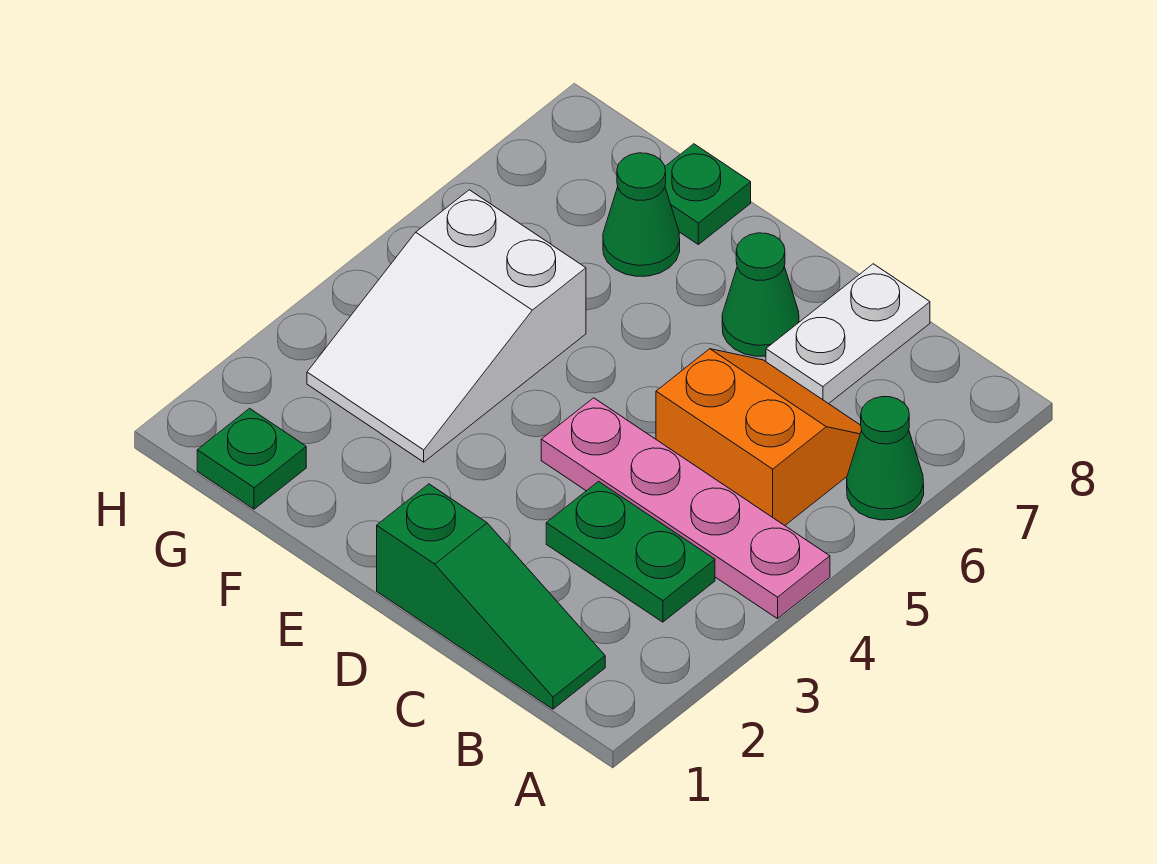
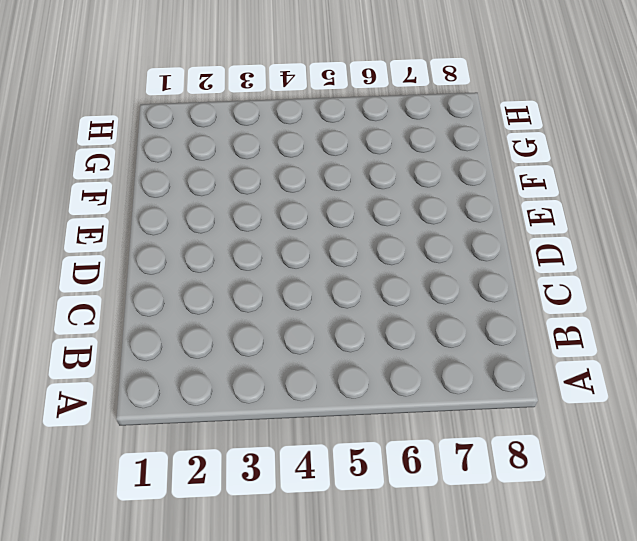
none -> pink 1x4 plate [541,398,830,619]
none -> green 1x1 cone [847,397,924,520]

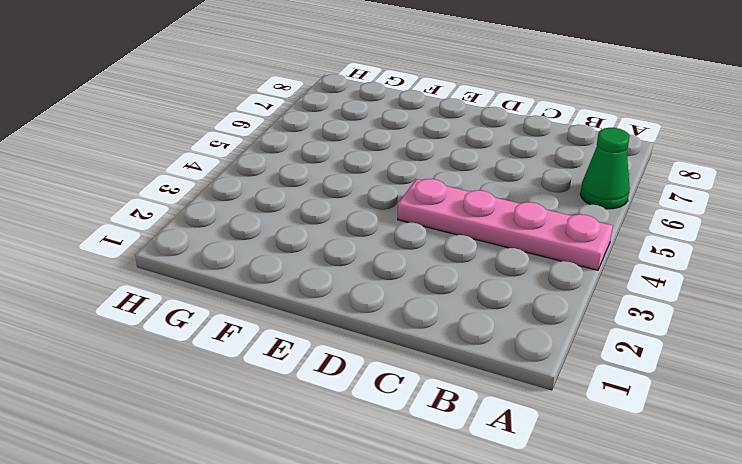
none -> green 1x3 slope [377,484,605,709]
none -> green 1x2 plate [546,482,715,622]

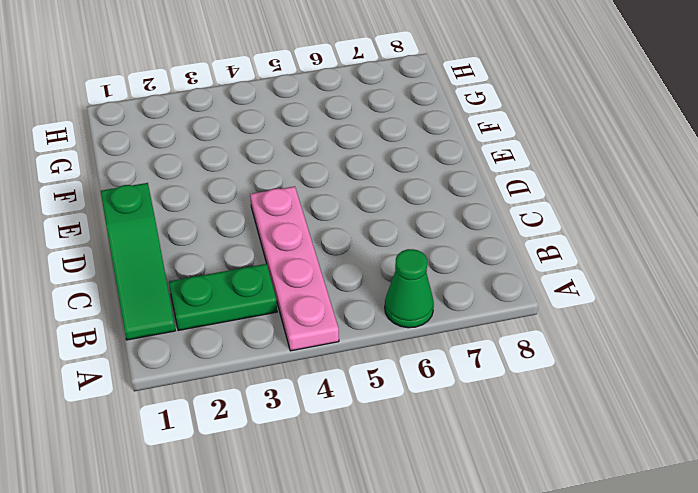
green 1x2 plate [169,264,277,331] -> green 1x2 plate turned to [546,482,715,622]
none -> orange 2x2 slope [656,349,862,525]
none -> white 1x2 plate [766,264,930,404]

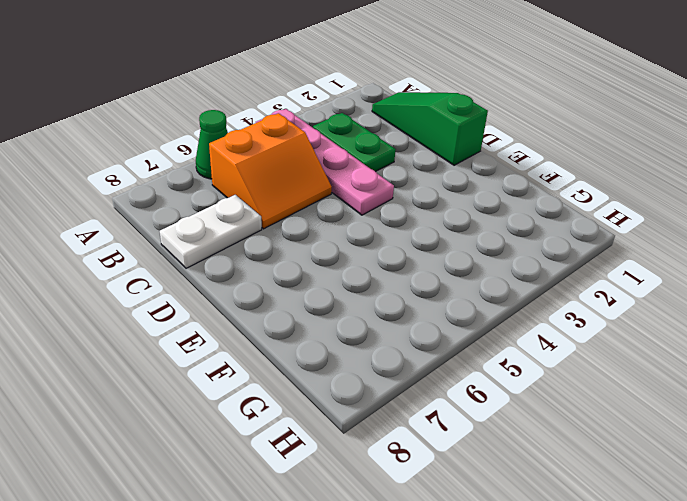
orange 2x2 slope [209,113,332,229] -> orange 2x2 slope turned to [656,349,862,525]
none -> green 1x1 cone [722,233,799,356]
none -> white 2x3 slope [307,190,586,462]

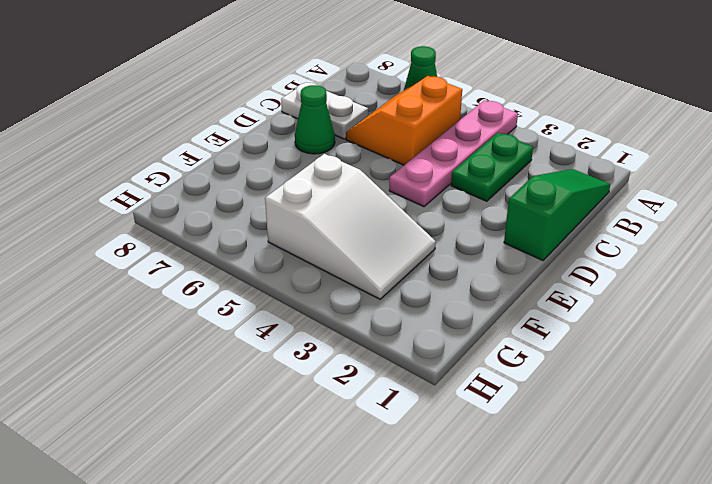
none -> green 1x1 cone [603,153,680,276]
none -> green 1x1 plate [665,144,751,244]

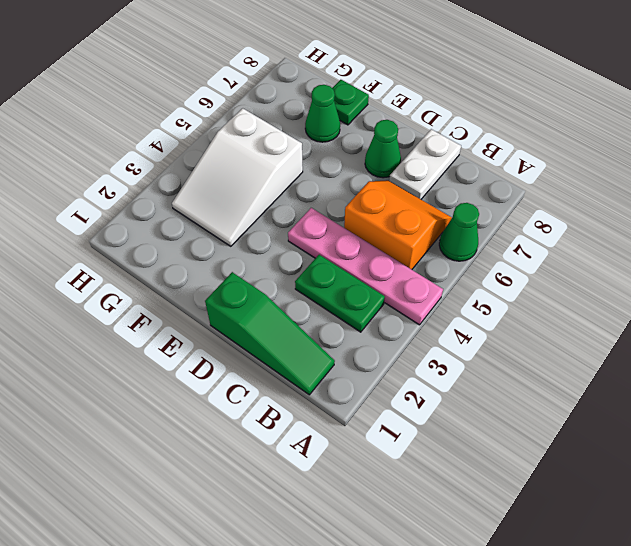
none -> green 1x1 plate [197,408,306,509]

